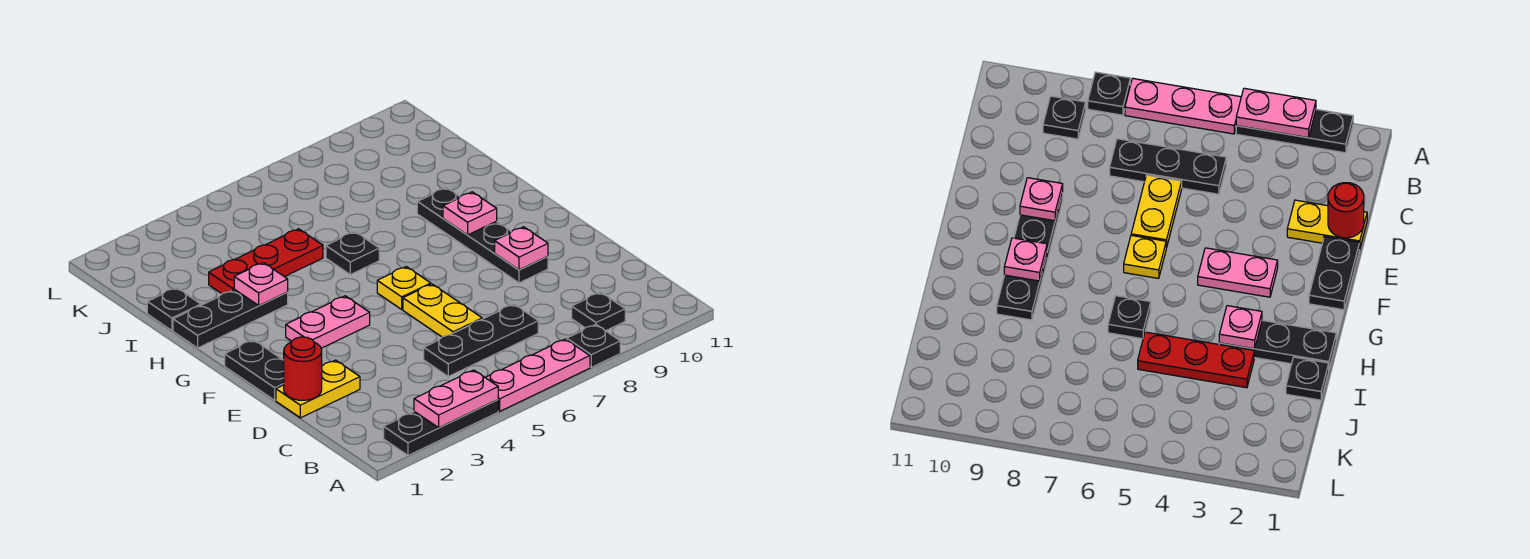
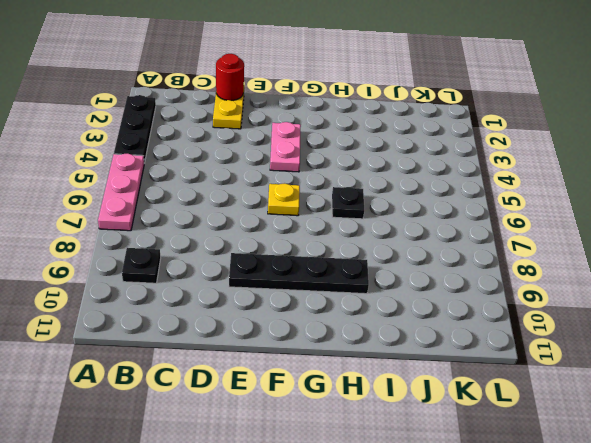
none -> black 1x1 plate [567,324,620,367]
none -> black 1x3 plate [424,304,538,376]
none -> yellow 1x2 plate [403,284,482,337]

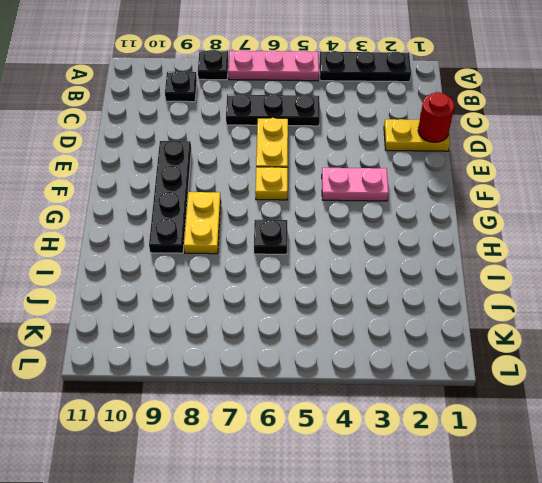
yellow 1x2 plate [184,192,221,254] -> none
none -> black 1x2 plate [225,340,284,400]
none -> black 1x3 plate [173,289,288,348]
none -> black 1x1 plate [147,288,201,331]

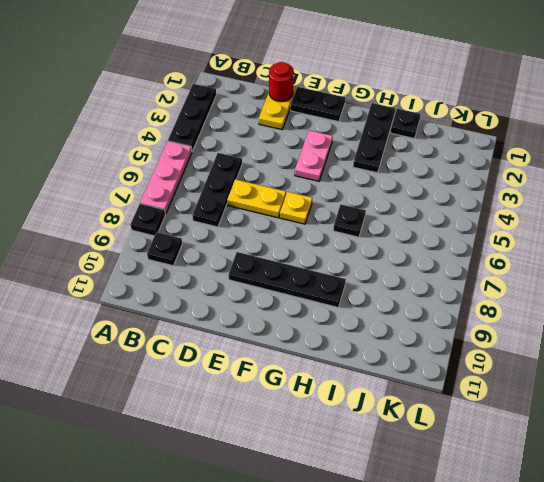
none -> red 1x3 plate [209,229,323,294]
none -> pink 1x2 plate [414,370,498,428]
none -> pink 1x1 plate [495,227,548,270]

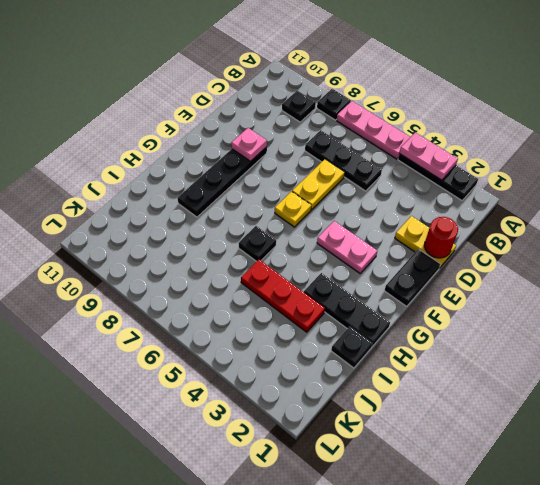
none -> pink 1x1 plate [443,192,497,235]
none -> pink 1x1 plate [234,263,288,306]

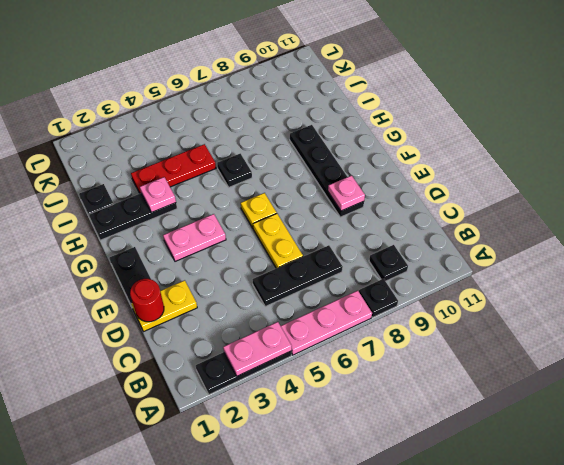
none -> pink 1x1 plate [443,192,497,235]

